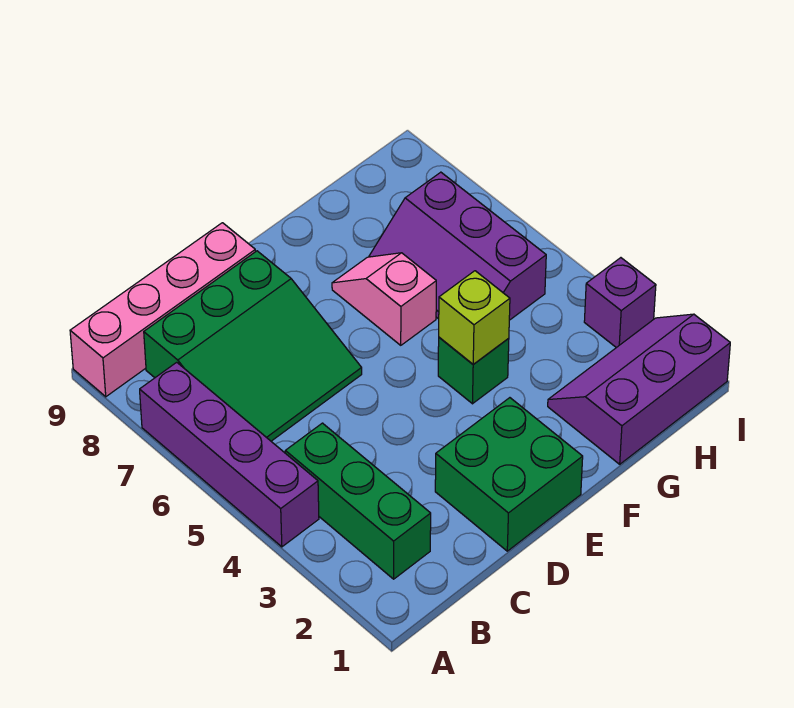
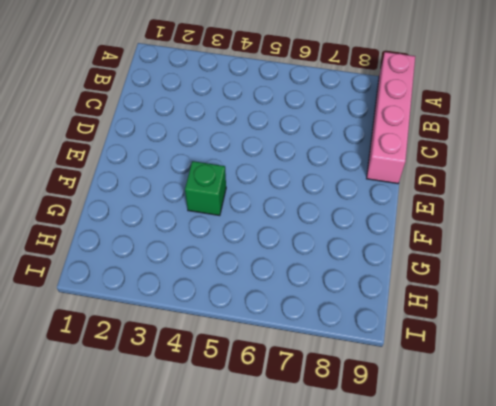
none -> purple 1x4 brick [140,362,319,547]
none -> green 1x3 brick [285,423,431,579]

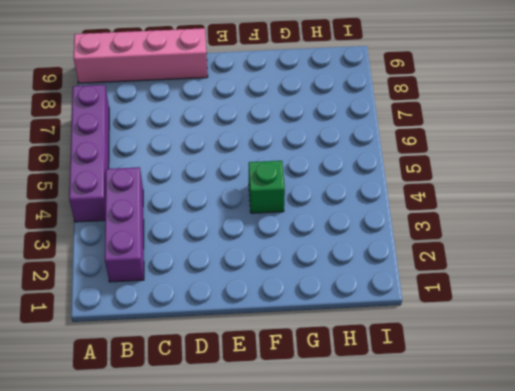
purple 1x3 brick [105,167,144,282] -> green 1x3 brick [285,423,431,579]
none -> green 3x3 slope [144,251,362,441]
none -> green 2x2 brick [435,398,583,551]

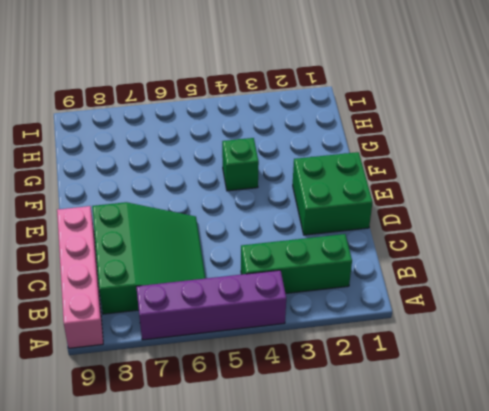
none -> pink 1x2 slope [332,253,436,345]
none -> purple 2x3 slope [548,314,730,464]

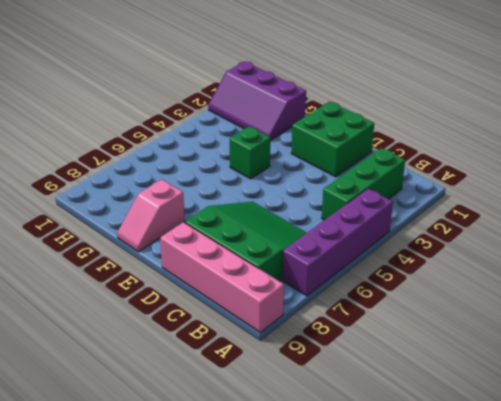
pink 1x2 slope [117,180,185,252] -> pink 1x2 slope moved to [332,253,436,345]
none -> purple 2x3 slope [369,172,546,320]
none -> purple 1x1 brick [584,258,656,348]

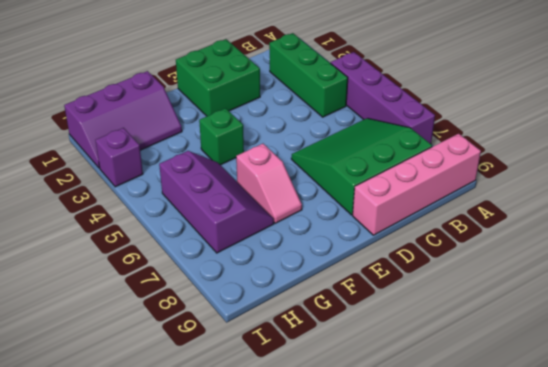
none -> lime 1x1 brick [439,271,510,364]

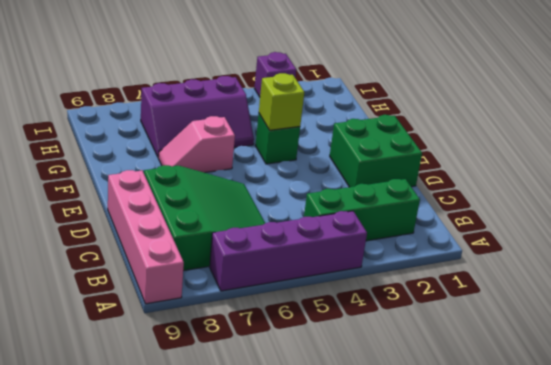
none -> purple 2x3 slope [548,314,730,464]

